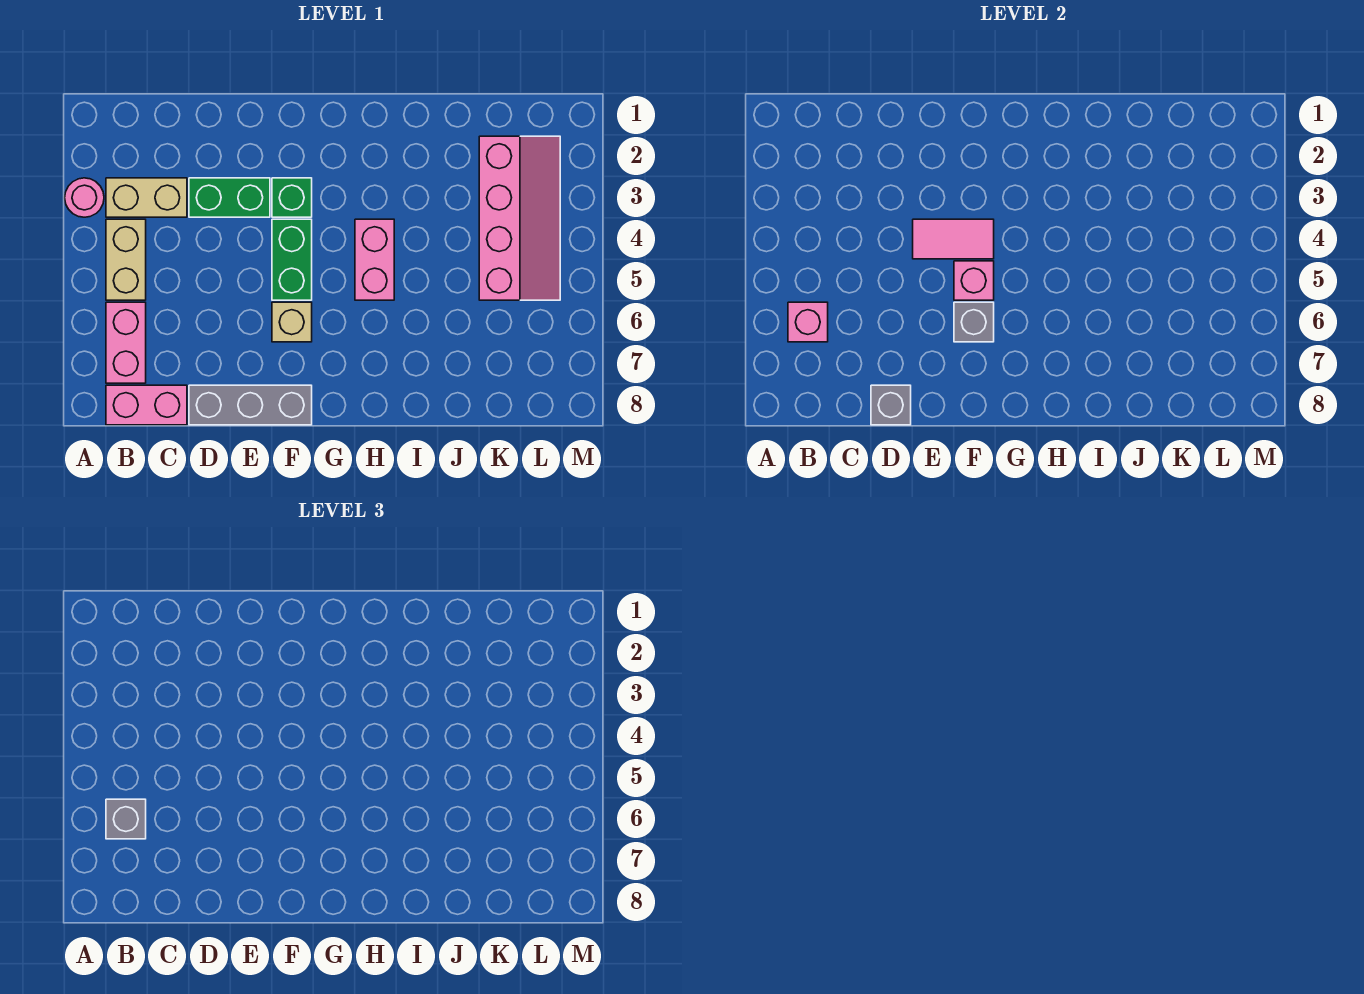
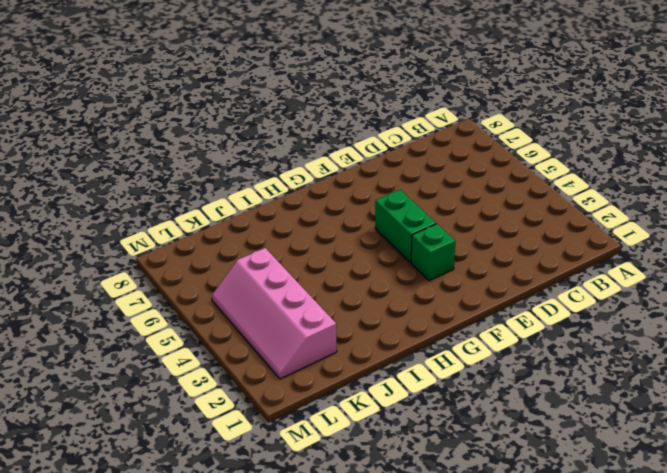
none -> pink 1x1 round brick [65,178,104,217]
none -> tan 1x2 brick [106,178,187,217]
none -> tan 1x2 brick [106,219,146,300]

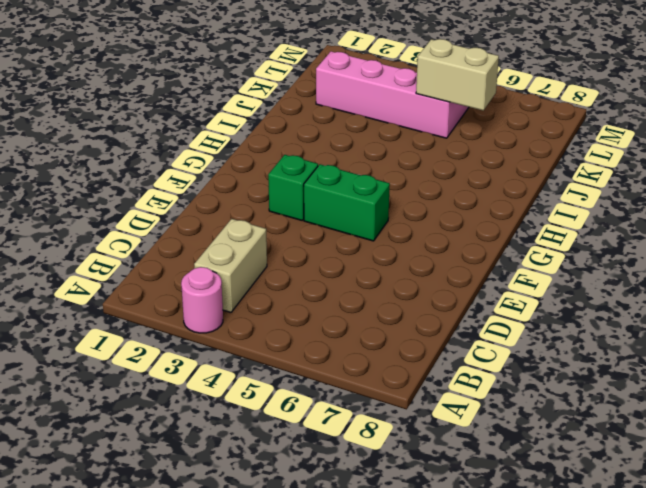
tan 1x2 brick [416,39,499,111] -> tan 1x2 brick moved to [106,219,146,300]
none -> pink 1x2 brick [106,302,146,383]
none -> pink 1x2 brick [106,385,187,425]
none -> green 1x2 brick [189,178,270,217]

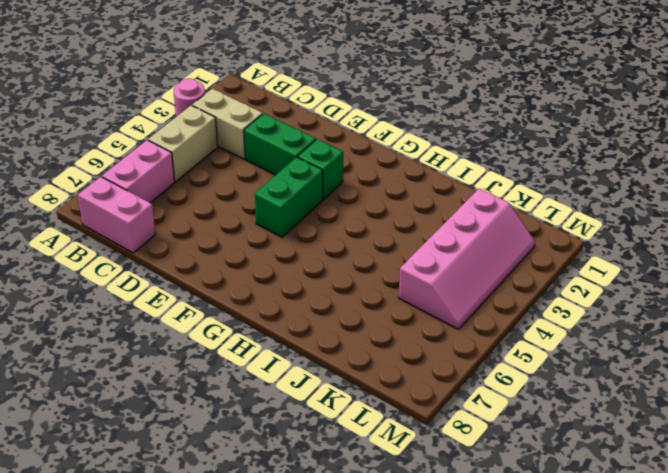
none -> grey 1x3 brick [189,385,312,425]
none -> tan 1x1 brick [272,302,312,342]
none -> pink 1x2 brick [355,219,394,300]

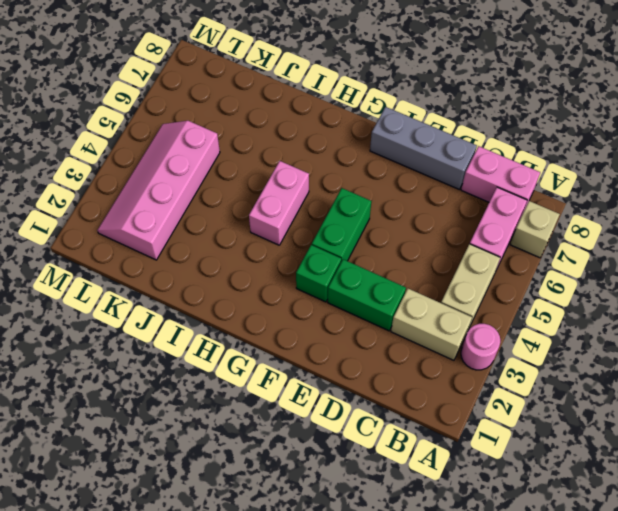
tan 1x1 brick [510,201,560,258] -> tan 1x1 brick moved to [272,302,312,342]
none -> pink 1x1 brick [788,302,828,342]
none -> grey 1x1 brick [871,385,911,425]
none -> pink 1x2 tile [913,219,994,259]

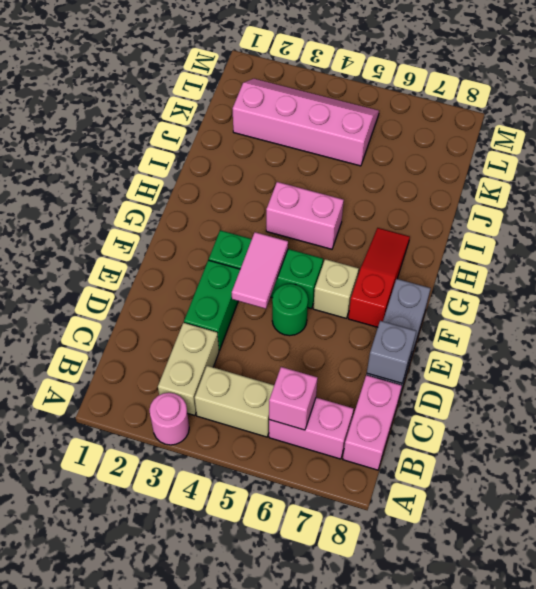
green 1x1 round brick [272,284,308,336] -> none
red 1x3 slope [348,228,410,327] -> none
none -> pink 1x1 brick [954,261,994,300]
none -> grey 1x1 brick [954,302,994,342]
none -> grey 1x1 brick [106,799,146,839]

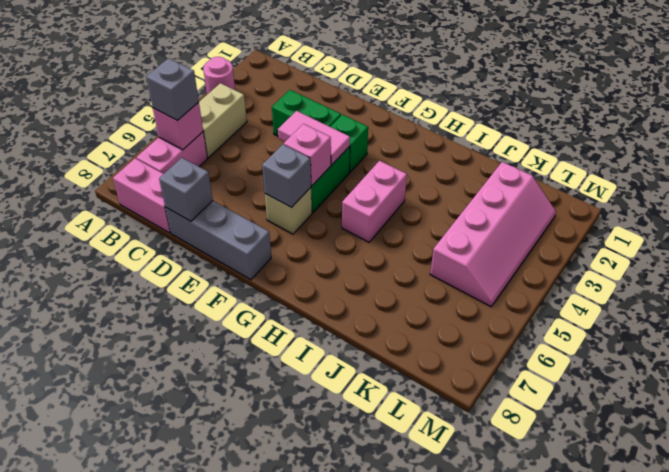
none -> tan 1x2 brick [106,178,187,217]

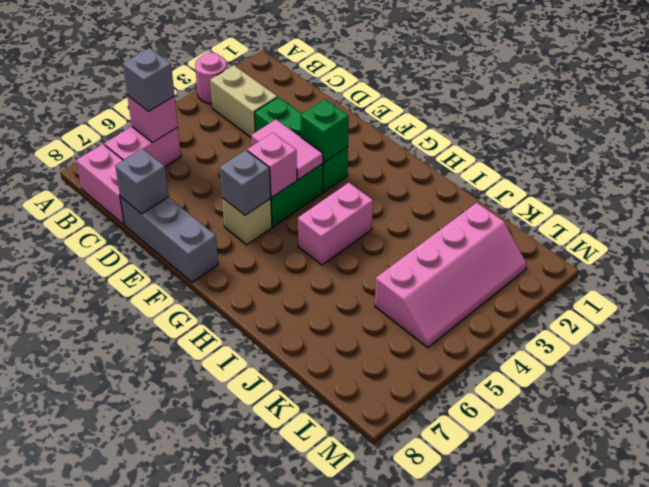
green 1x1 brick [301,99,349,162] -> none
none -> tan 1x2 brick [106,219,146,300]

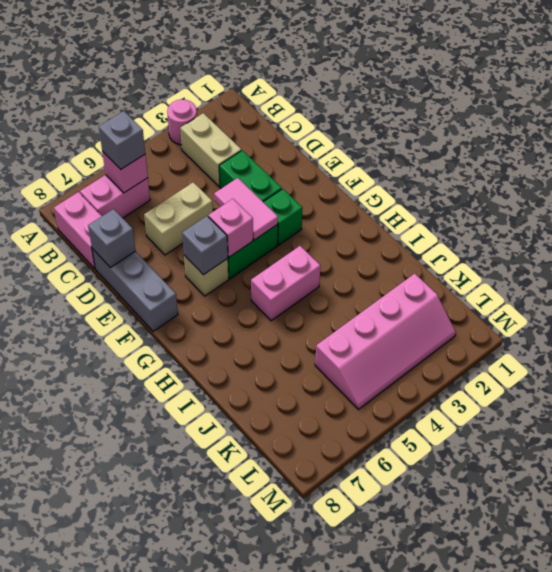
tan 1x2 brick [144,182,213,255] -> tan 1x2 brick moved to [106,219,146,300]

